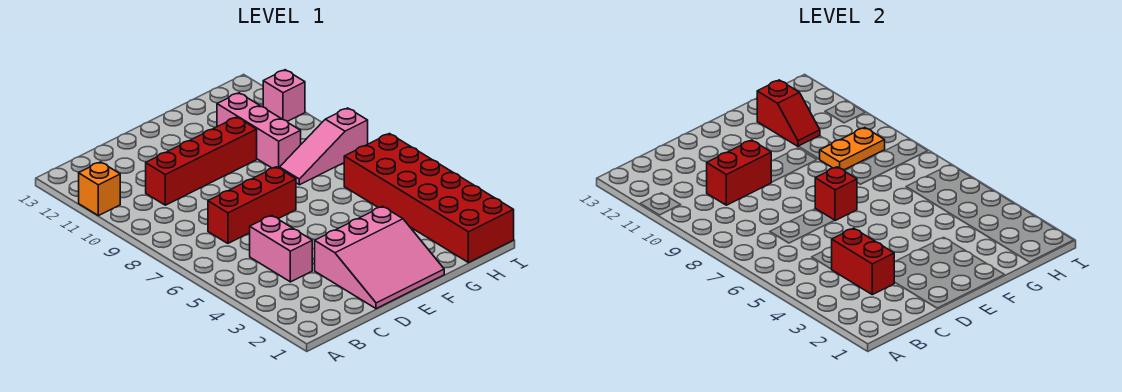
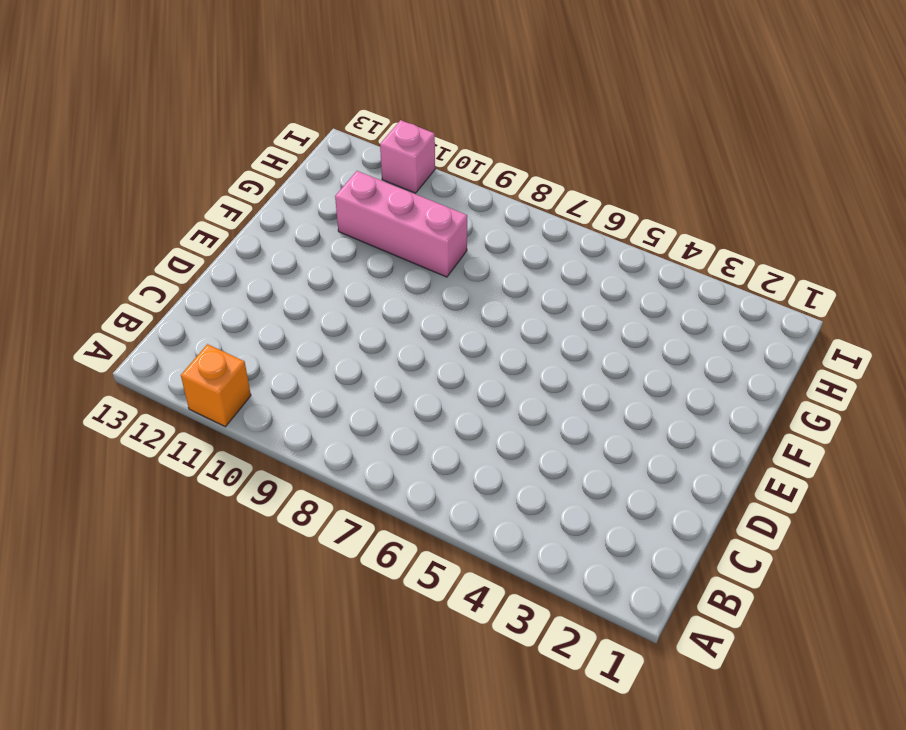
none -> pink 1x2 brick [250,216,312,282]
none -> red 1x3 brick [208,167,296,243]
none -> red 1x4 brick [146,117,257,205]

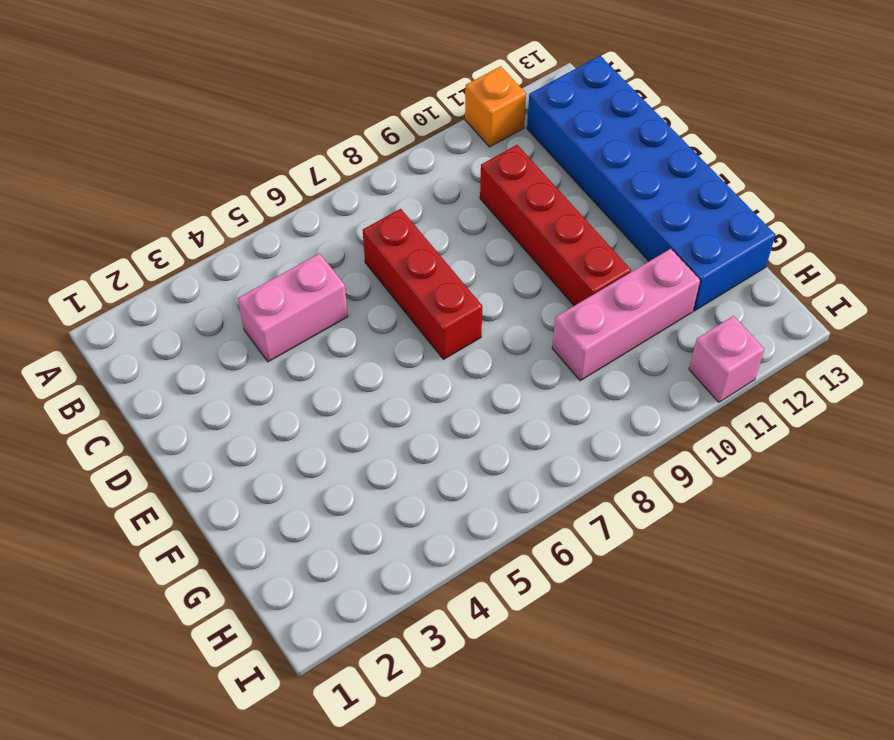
blue 2x6 brick [527,56,775,311] -> none
none -> pink 3x3 slope [315,206,444,309]
none -> pink 1x3 slope [280,108,368,185]
none -> red 2x6 brick [344,134,514,263]

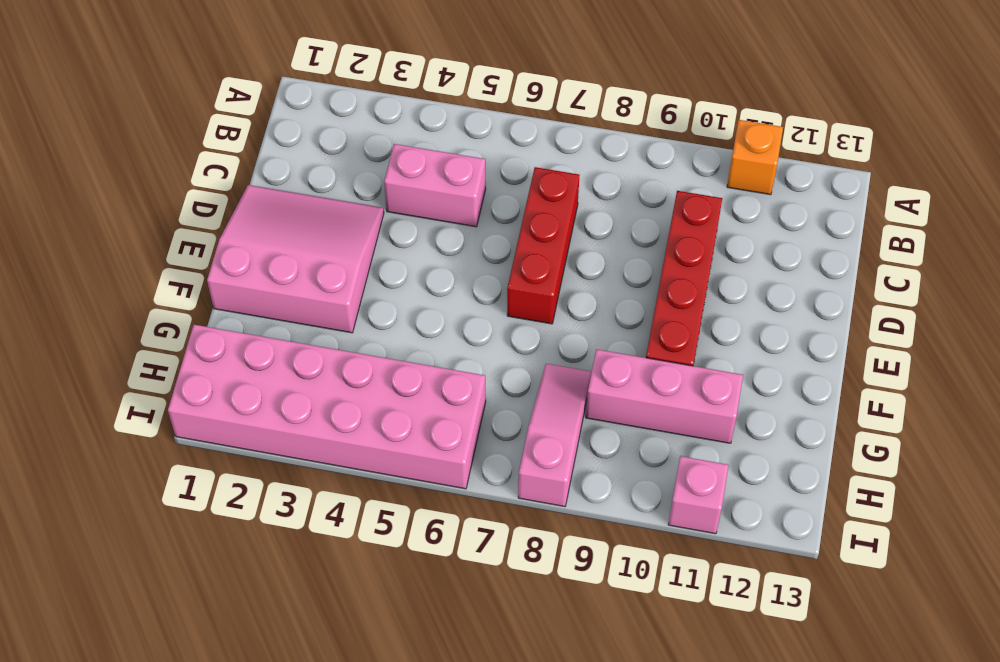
pink 3x3 slope [207,185,384,333] -> pink 3x3 slope turned to [315,206,444,309]
pink 2x6 brick [168,325,486,489] -> red 2x6 brick [344,134,514,263]
none -> red 1x2 brick [832,228,894,295]
none -> red 1x2 brick [707,140,771,205]
none -> red 1x1 brick [815,167,857,221]

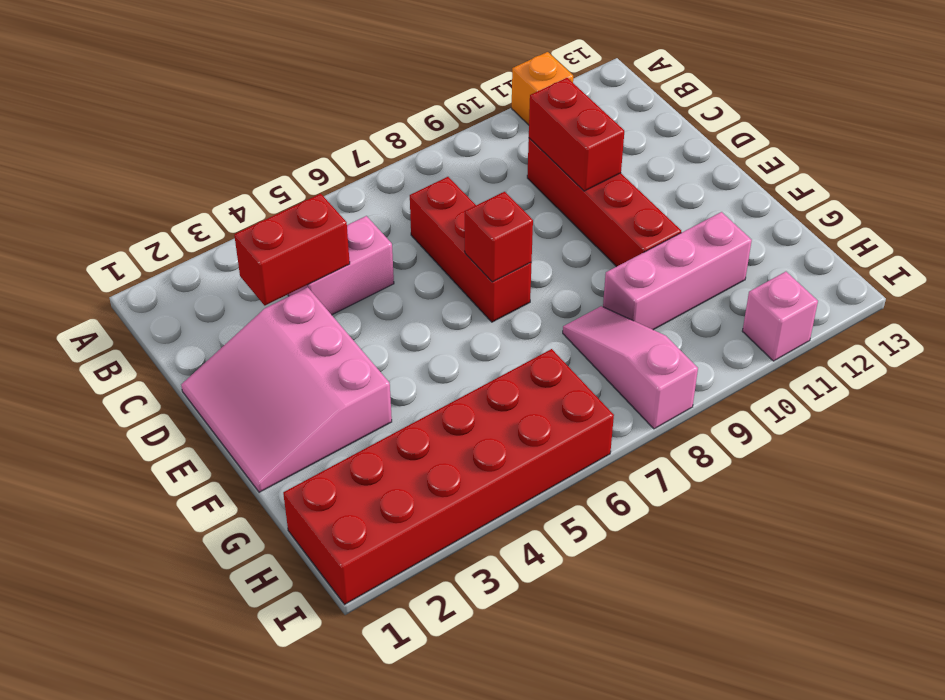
none -> orange 1x2 plate [820,128,885,170]
none -> red 1x2 slope [757,80,820,146]

